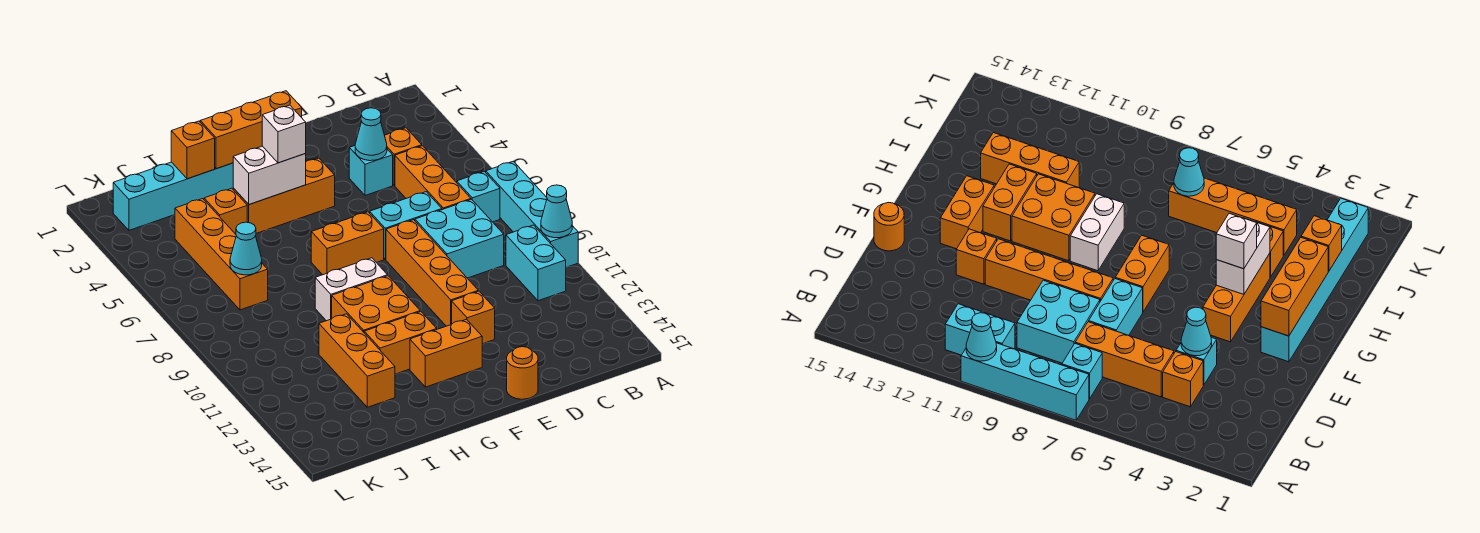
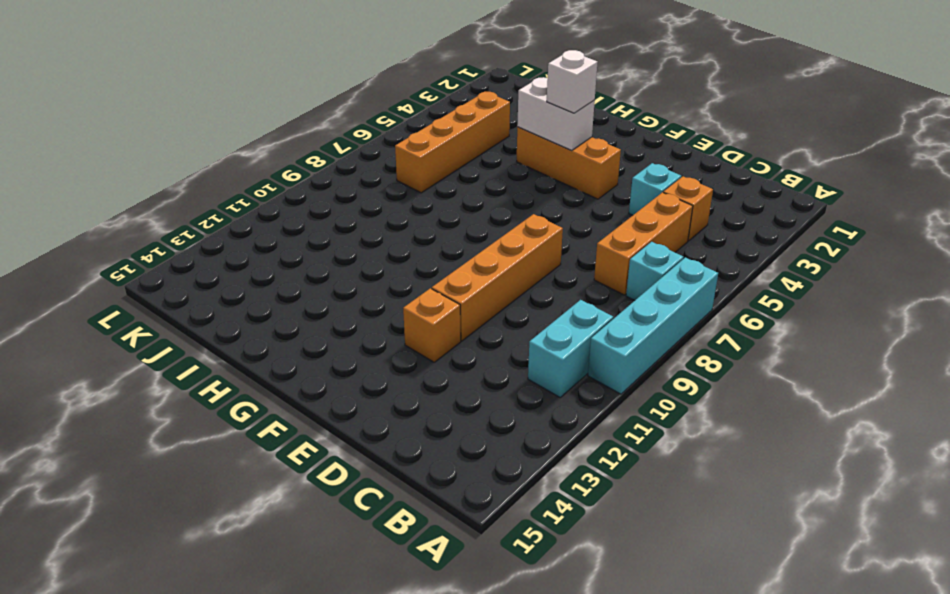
none -> cyan 2x2 brick [415,199,504,278]
none -> cyan 1x2 brick [370,192,442,259]
none -> orange 1x1 round brick [507,347,538,399]

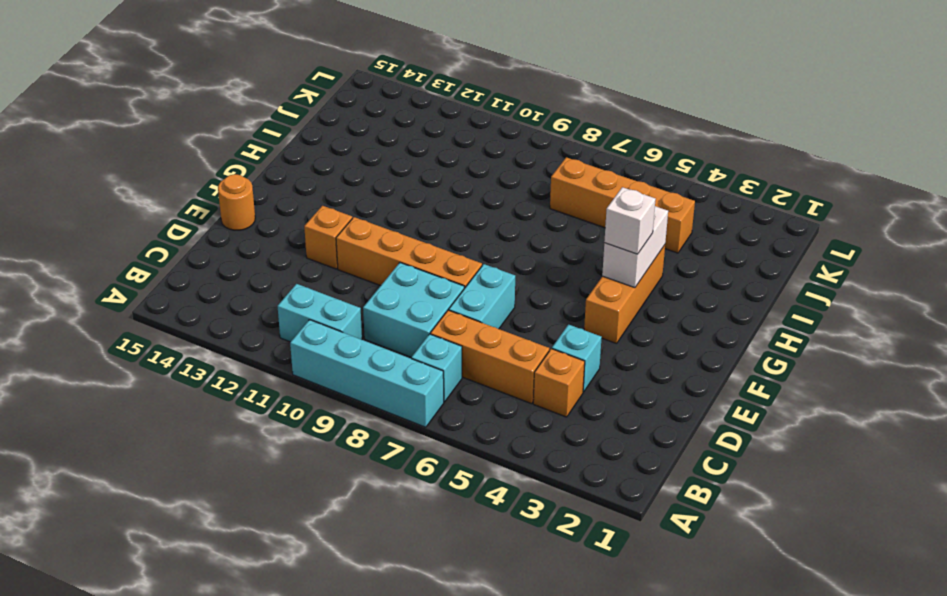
none -> cyan 1x6 brick [113,162,233,230]
none -> orange 1x2 brick [311,212,384,275]
none -> orange 1x2 brick [410,319,482,387]

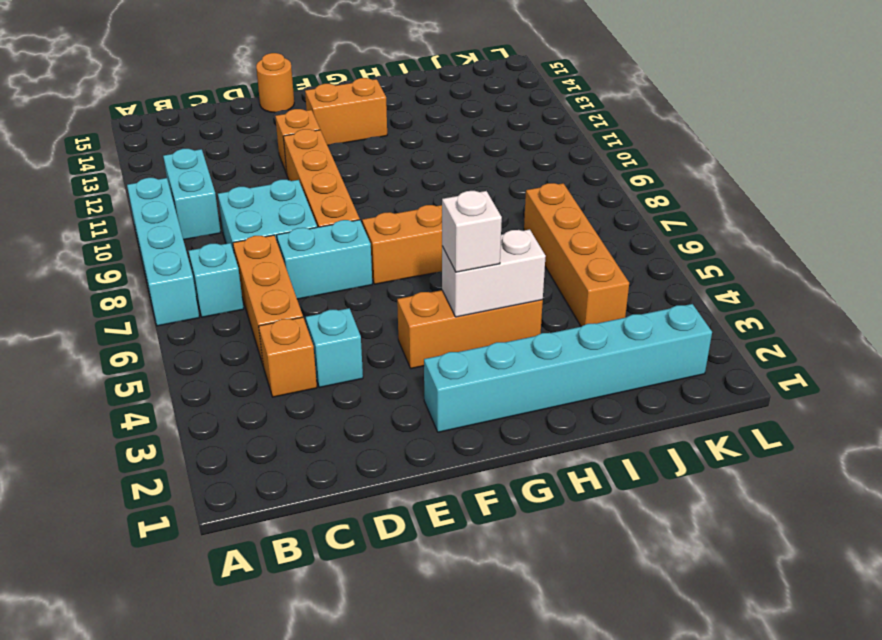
none -> white 1x2 brick [315,258,388,321]
none -> orange 2x2 brick [332,276,420,332]
none -> orange 1x2 brick [364,312,437,374]

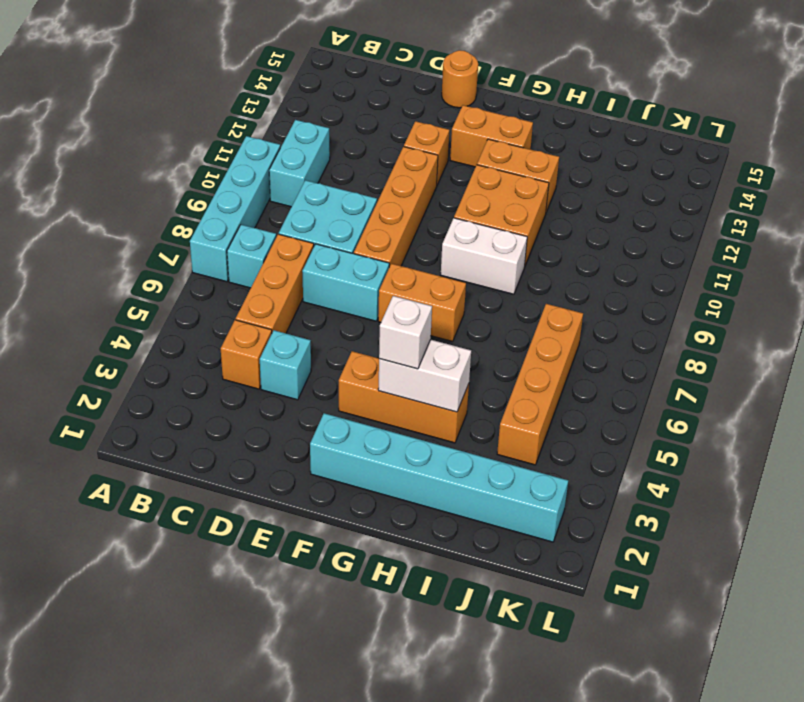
none -> orange 1x1 brick [204,188,247,234]
none -> orange 1x3 brick [319,314,395,407]
none -> cyan 1x1 cone [541,185,572,238]

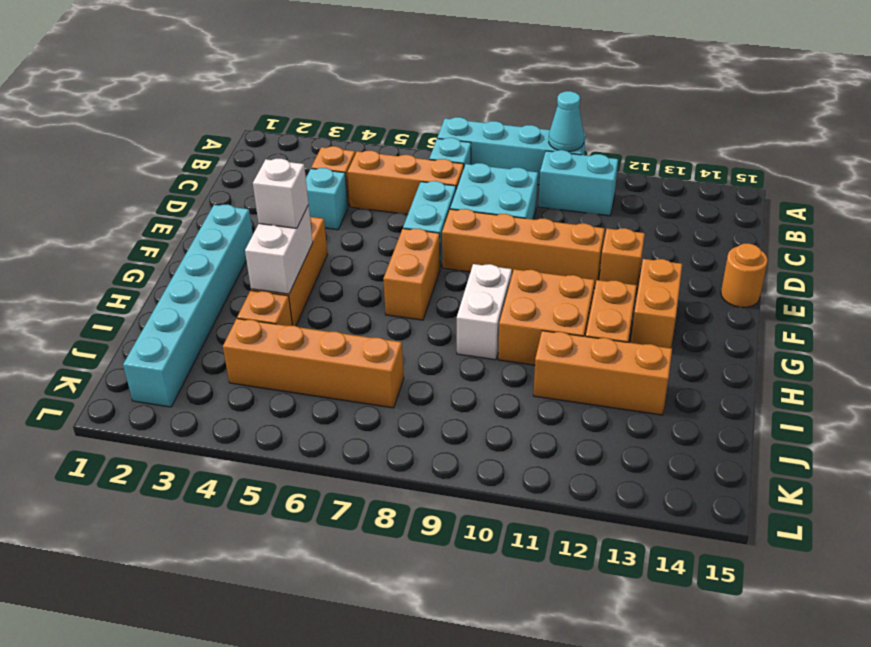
none -> cyan 1x1 cone [355,108,387,161]
none -> orange 1x3 brick [200,91,302,169]
none -> orange 1x1 brick [171,121,215,179]

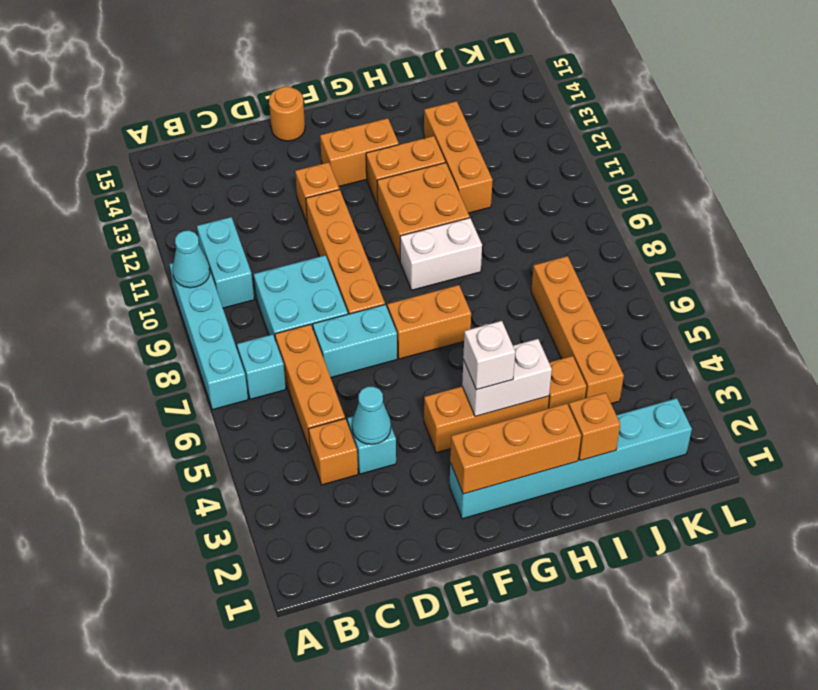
none -> cyan 1x1 cone [230,222,262,275]

